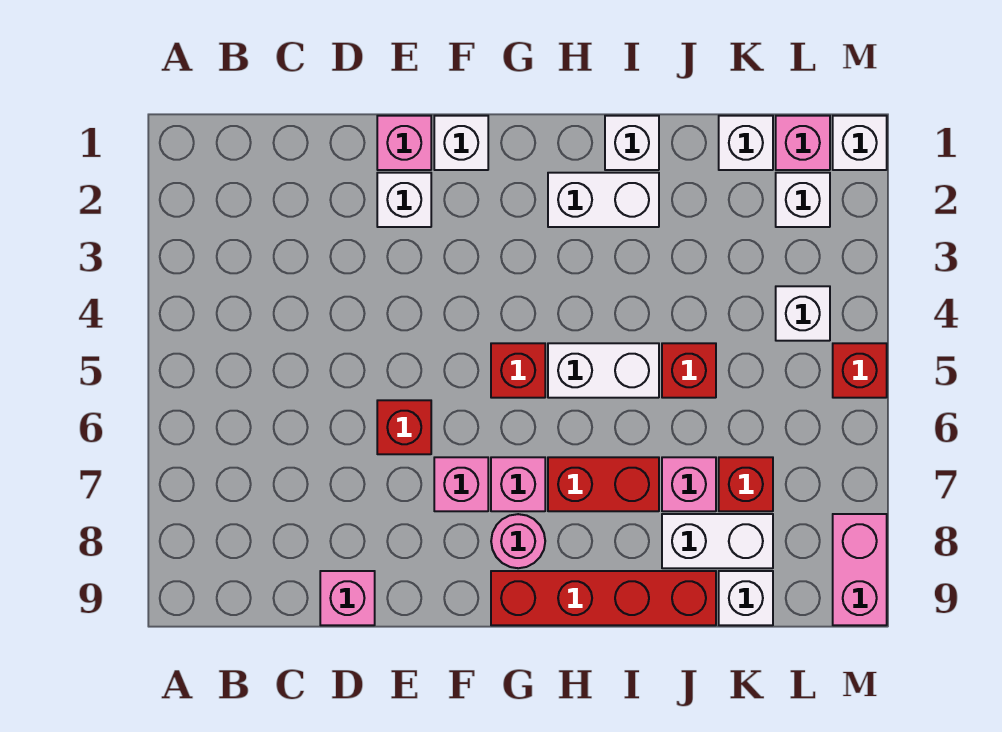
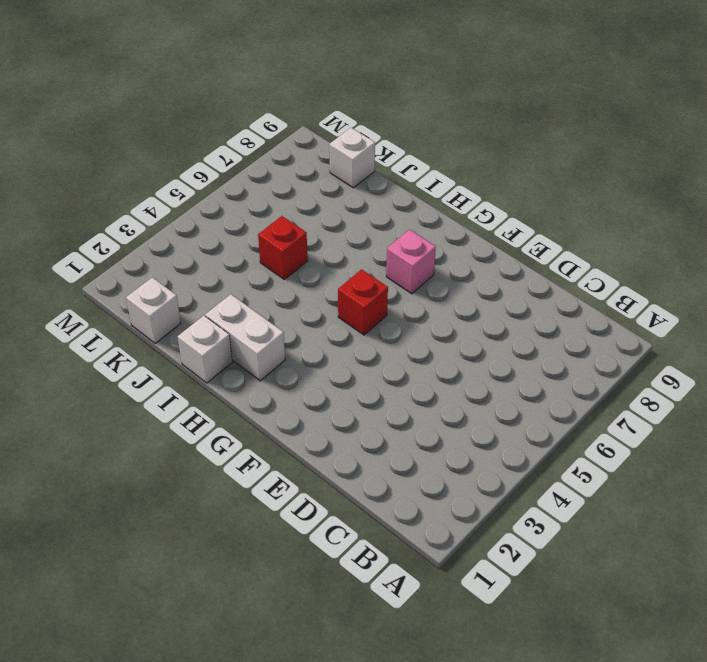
none -> pink 1x1 brick [320,571,375,625]
none -> pink 1x1 brick [377,116,431,170]
none -> white 1x1 brick [377,173,431,227]

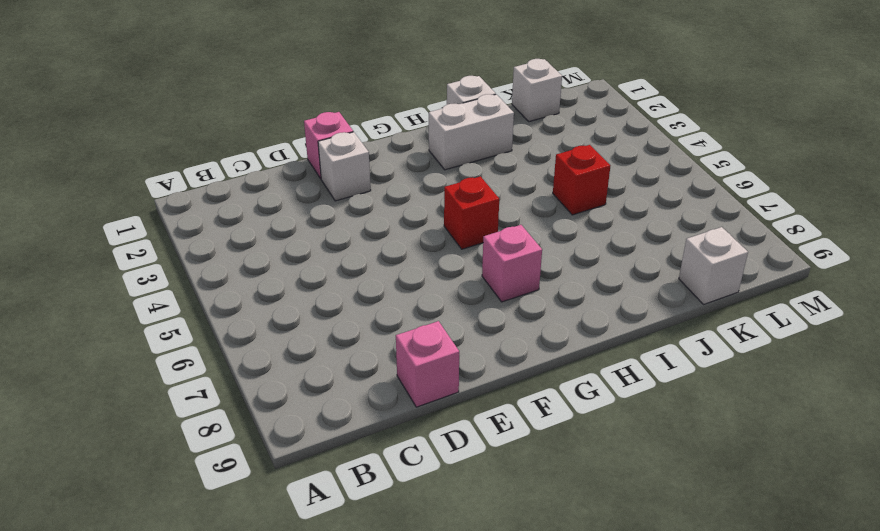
none -> red 1x1 brick [377,400,431,454]
none -> white 1x1 brick [434,116,488,170]
none -> pink 1x1 brick [434,457,488,511]

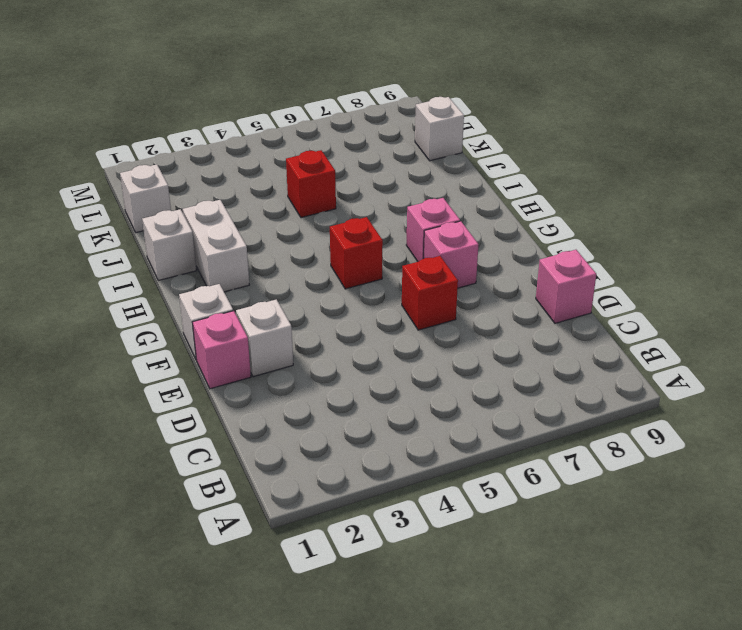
none -> pink 1x1 round brick [491,514,545,568]
none -> red 1x4 brick [491,571,716,625]
none -> white 1x2 brick [548,343,659,398]

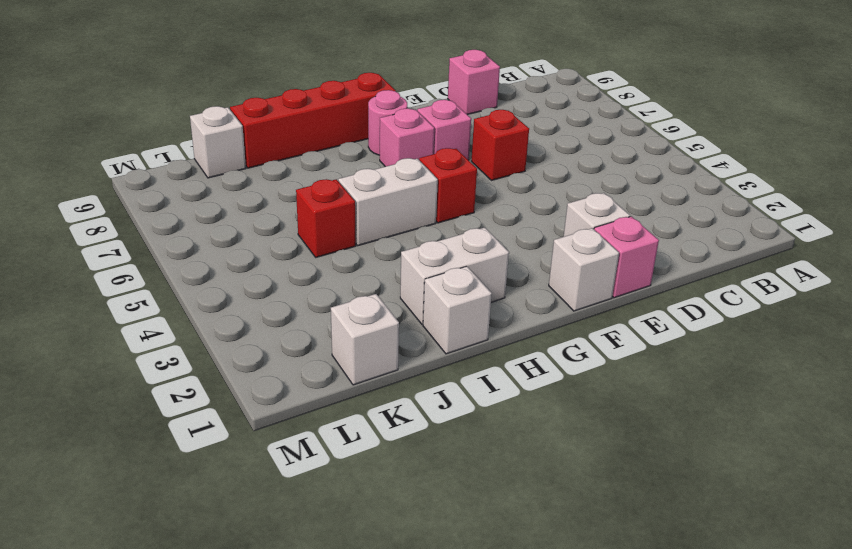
none -> red 1x2 brick [548,457,659,511]
none -> pink 1x1 brick [662,457,716,511]
none -> white 1x2 brick [662,514,773,568]

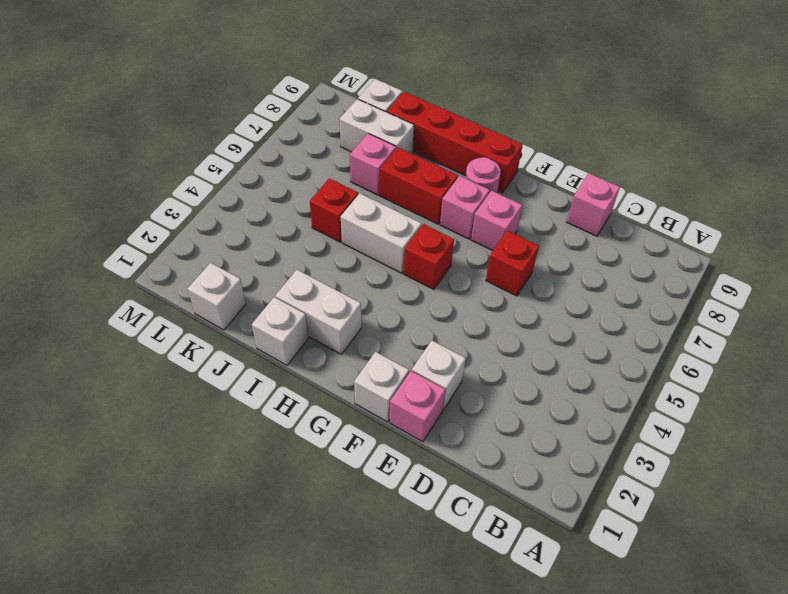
none -> red 1x1 brick [719,457,773,511]
none -> pink 1x1 brick [776,116,830,170]
none -> white 1x1 brick [776,173,830,227]

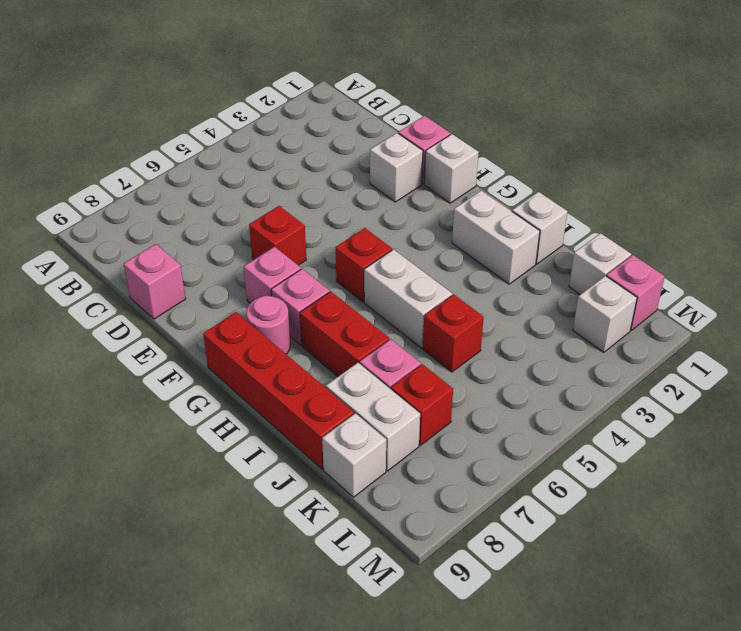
none -> white 1x1 brick [776,286,830,341]
none -> white 1x1 brick [833,116,887,170]
none -> red 1x1 brick [833,343,887,398]

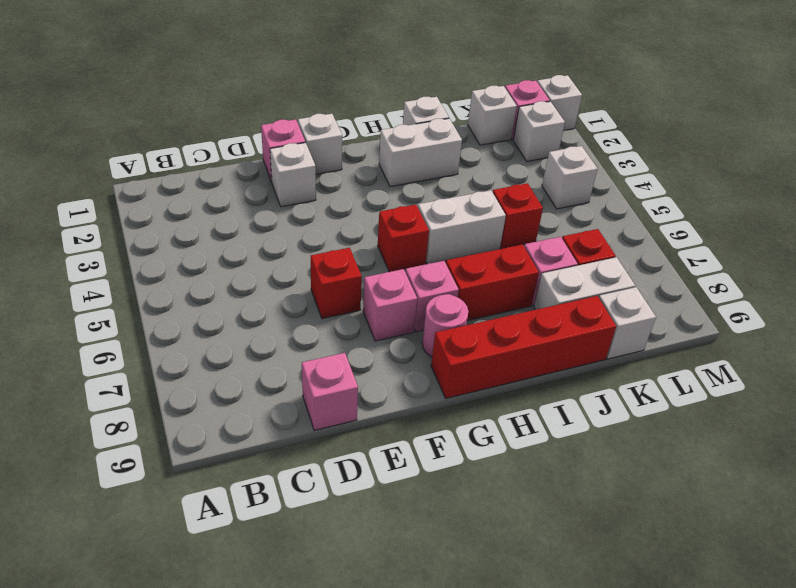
none -> red 1x1 brick [833,343,887,398]
none -> pink 1x2 brick [833,514,887,625]

